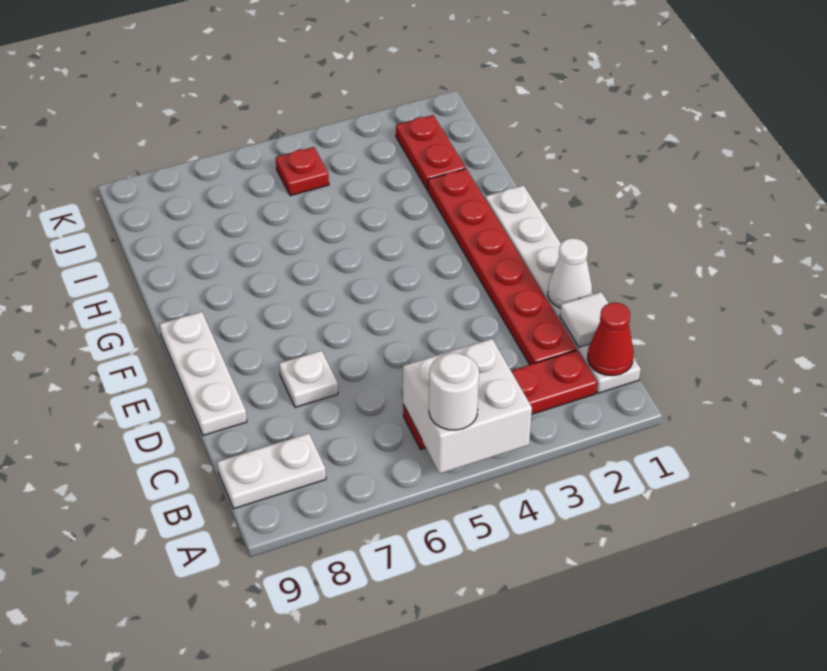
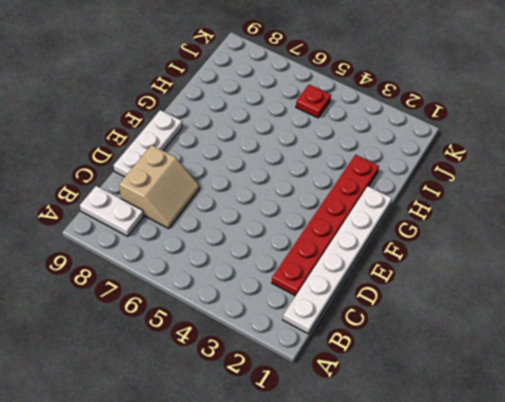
tan 2x2 slope [119,145,199,229] -> white 1x1 plate [279,351,338,407]
none -> red 1x4 plate [403,350,597,449]
none -> red 1x2 plate [396,115,466,190]
none -> white 2x2 brick [403,339,532,474]

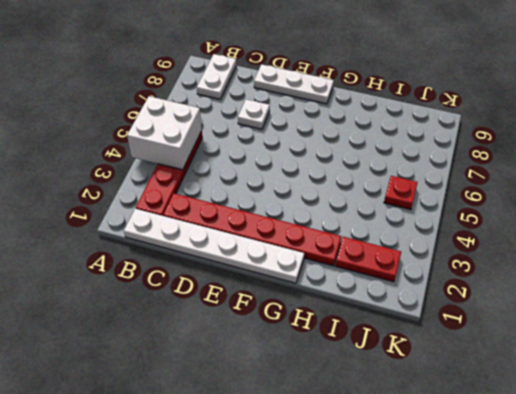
none -> red 1x1 cone [588,303,634,376]
none -> white 1x1 tile [560,292,609,347]
none -> white 1x1 cone [548,238,592,308]

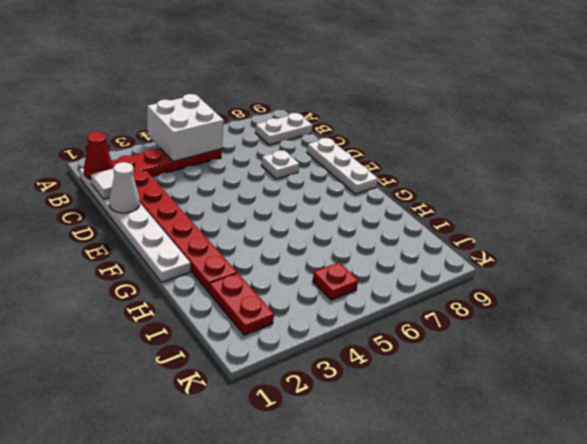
none -> white 1x1 round brick [429,353,479,430]

